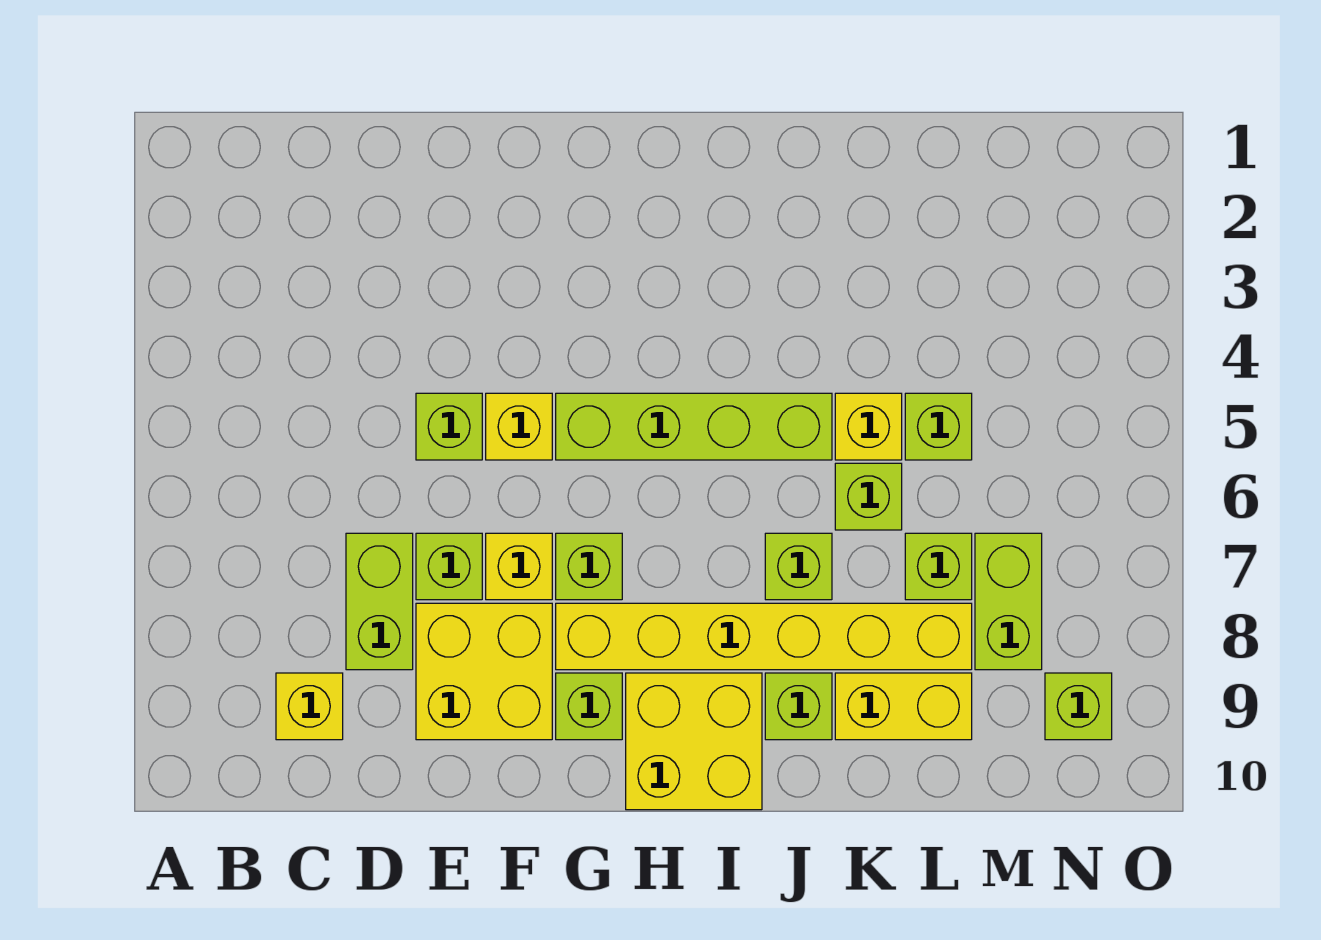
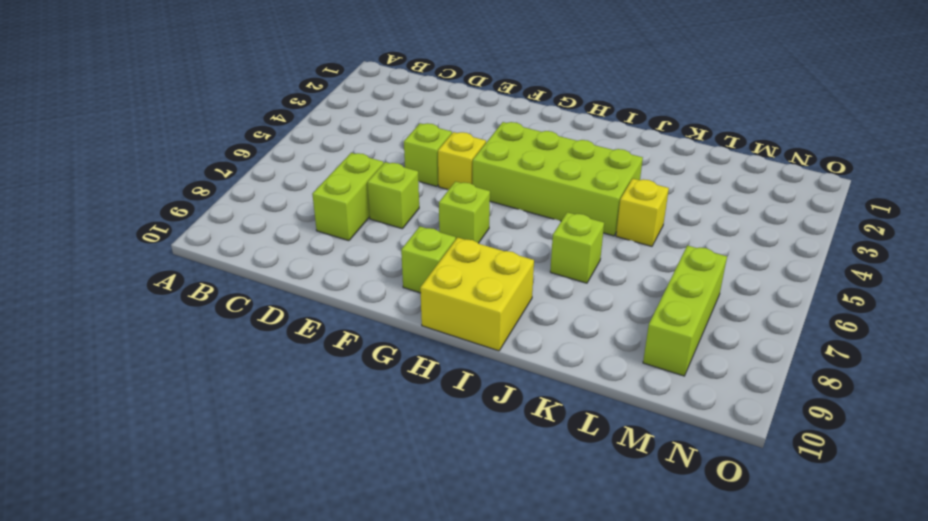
lime 2x4 brick [473,122,643,236] -> lime 1x4 brick [556,393,832,460]
lime 1x3 brick [643,246,727,376] -> lime 1x2 brick [975,533,1042,670]
none -> yellow 1x1 brick [276,673,343,740]
none -> yellow 2x2 brick [416,603,552,740]
none -> yellow 1x1 brick [486,533,552,600]

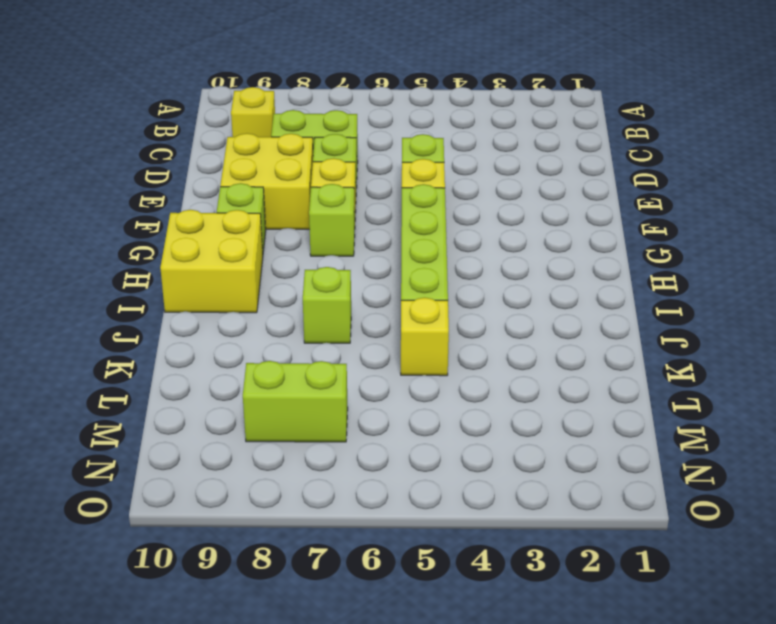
none -> yellow 1x6 brick [556,603,972,670]
none -> lime 1x1 brick [765,673,832,740]
none -> lime 1x1 brick [835,463,902,530]

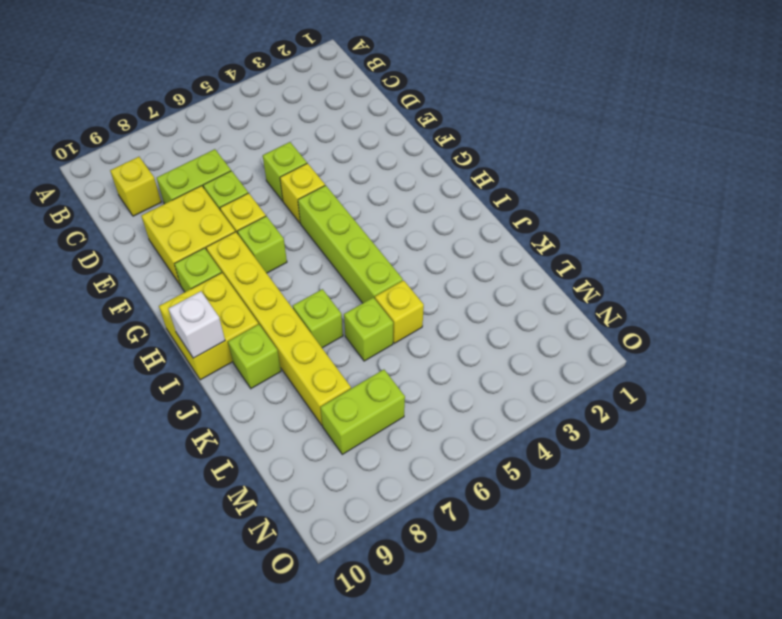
white 1x1 brick [168,291,225,358] -> none
none -> yellow 1x2 brick [835,673,972,740]
none -> lime 1x1 brick [905,393,972,460]
none -> lime 1x1 brick [905,533,972,600]

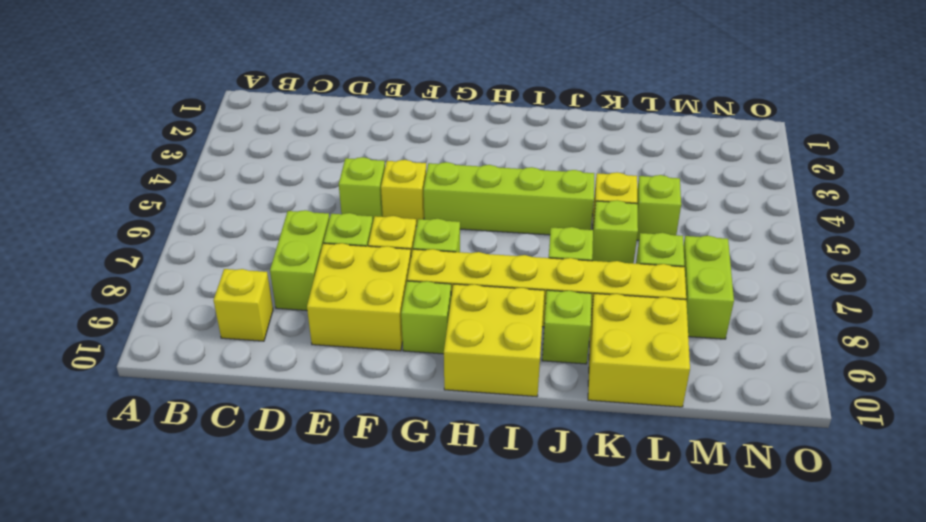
yellow 2x2 brick [588,294,690,407] -> yellow 1x2 brick [835,673,972,740]
none -> lime 1x1 brick [1045,673,1112,740]

